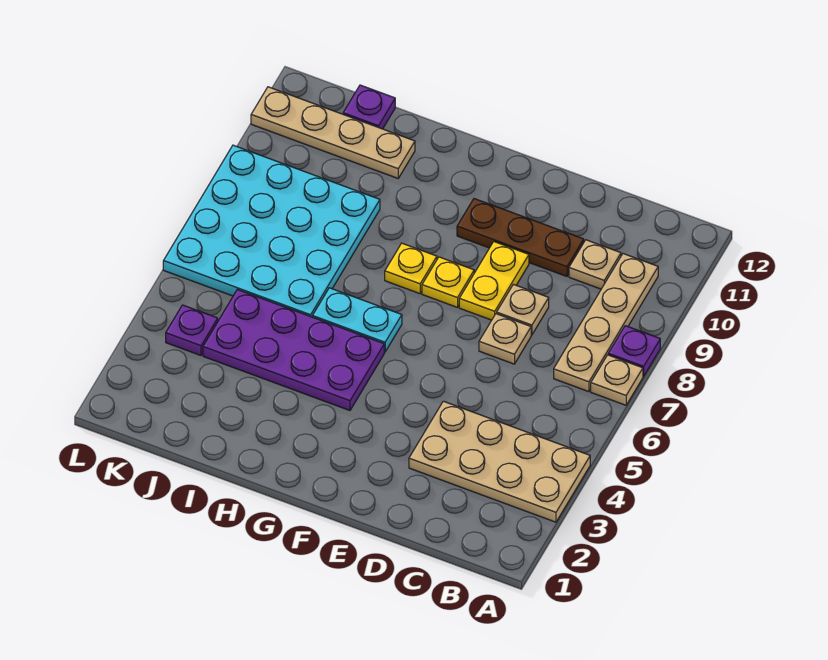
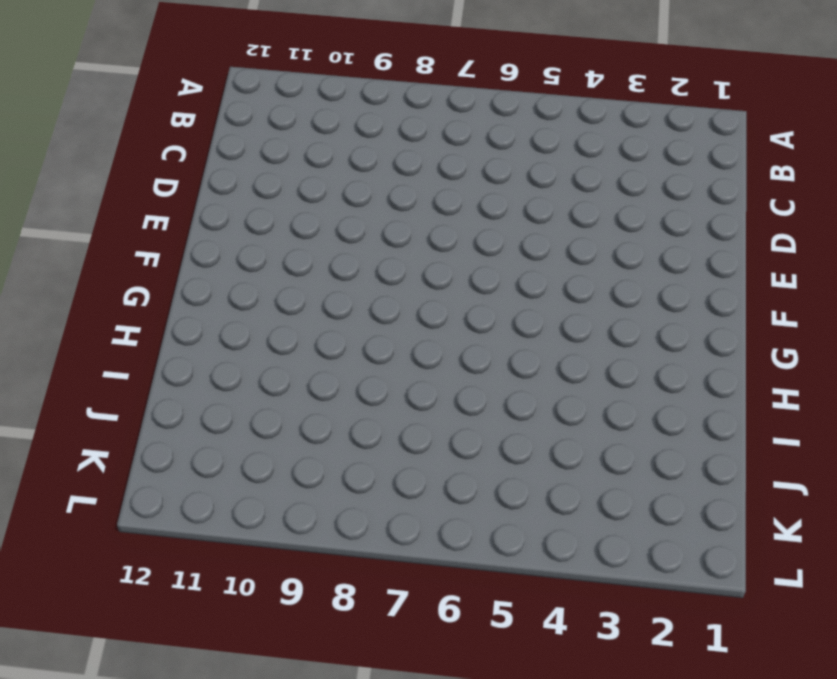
none -> tan 2x4 plate [409,401,590,522]
none -> tan 1x1 plate [591,355,643,405]
none -> purple 1x1 plate [608,326,660,376]

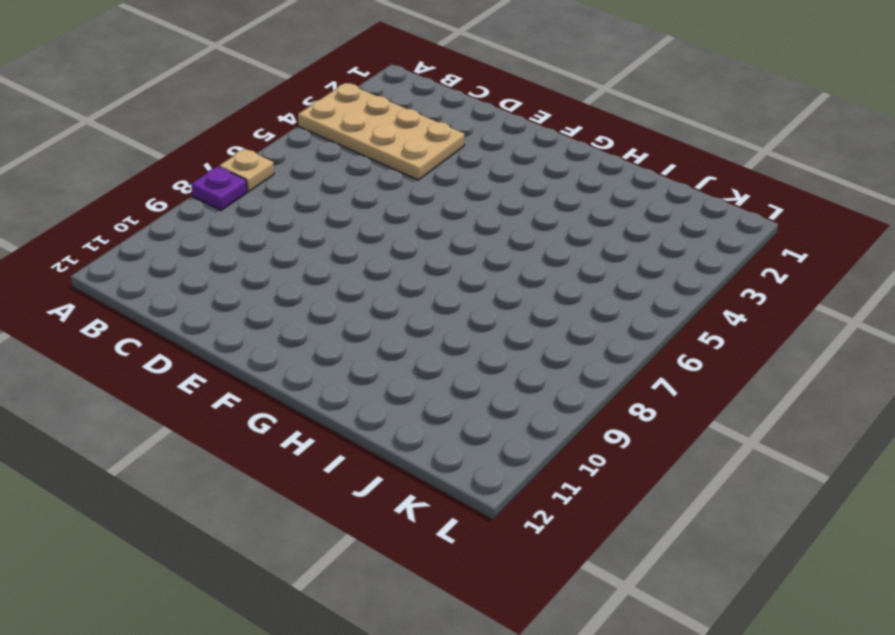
none -> tan 1x4 plate [554,254,658,392]
none -> tan 1x1 plate [569,240,621,289]
none -> tan 1x1 plate [479,314,531,364]

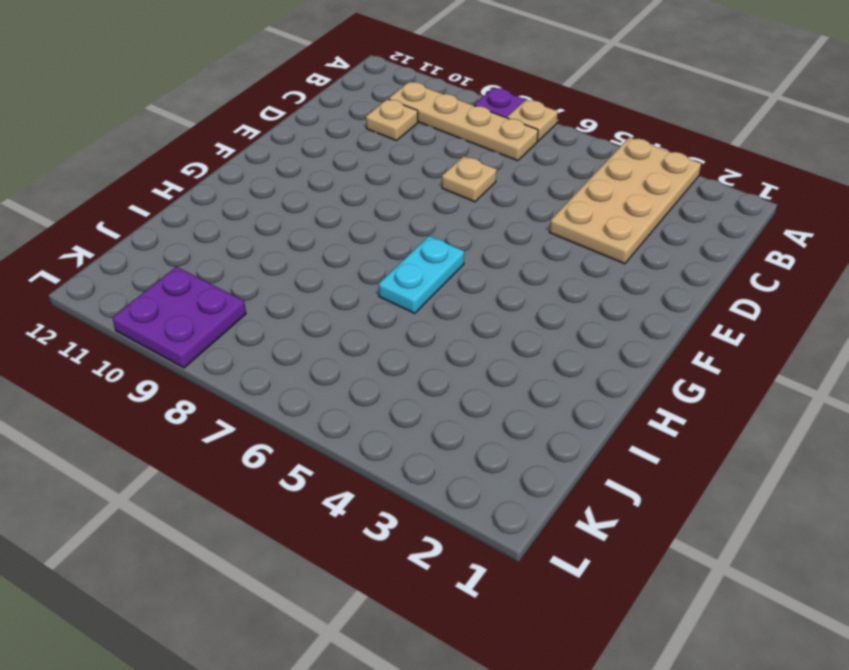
purple 2x2 plate [112,267,246,368] -> cyan 4x4 plate [163,145,380,317]
none -> tan 1x1 plate [497,284,549,335]
none -> brown 1x3 plate [457,199,584,276]
none -> yellow 1x2 plate [459,242,529,320]

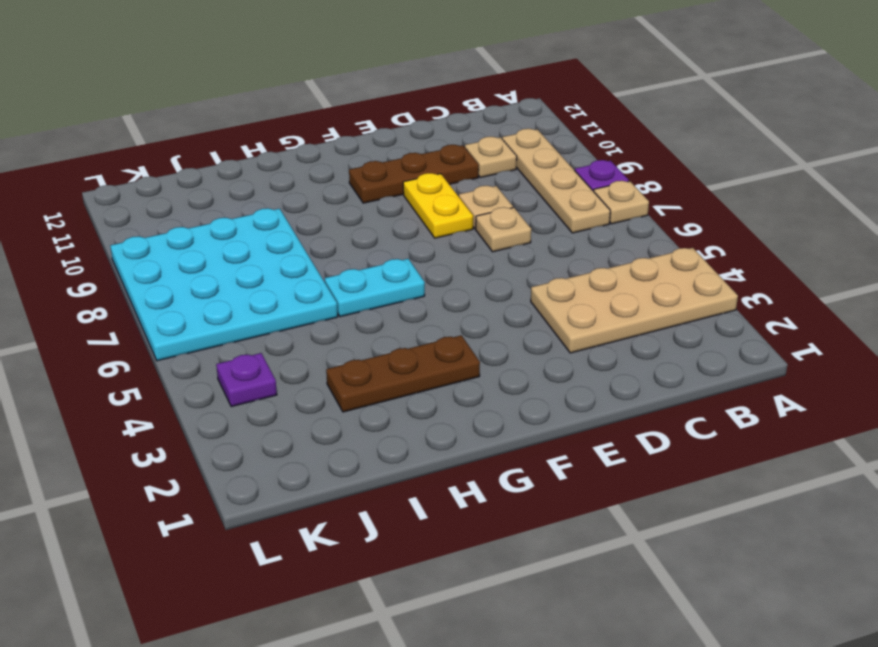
brown 1x3 plate [326,335,480,412] -> none
none -> yellow 1x1 plate [422,257,474,307]
none -> purple 2x4 plate [203,290,384,410]
none -> yellow 1x1 plate [385,243,437,294]

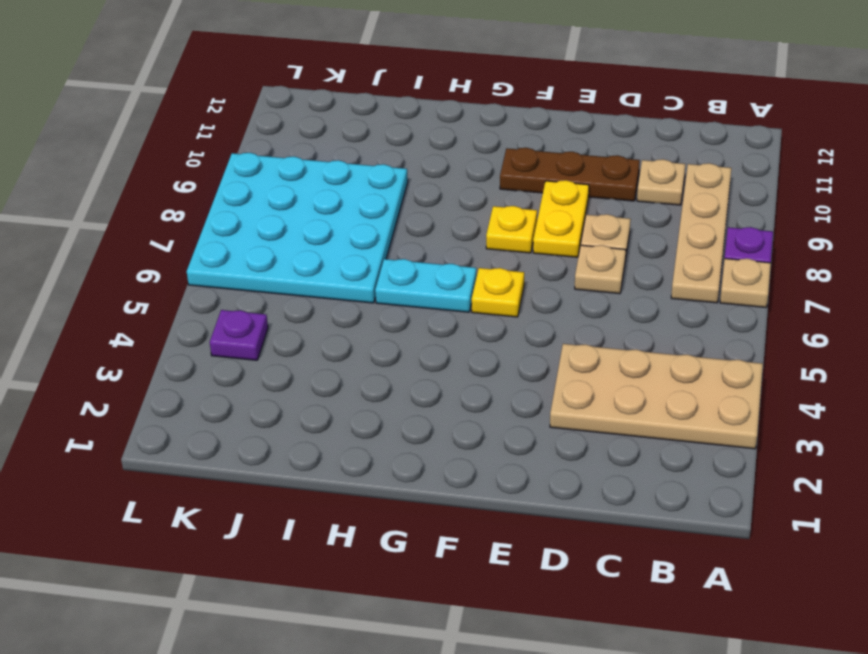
yellow 1x1 plate [472,268,524,317] -> yellow 1x1 plate moved to [385,243,437,294]
none -> purple 2x4 plate [203,290,384,410]
none -> tan 1x4 plate [251,87,415,178]
none -> purple 1x1 plate [343,85,395,129]

